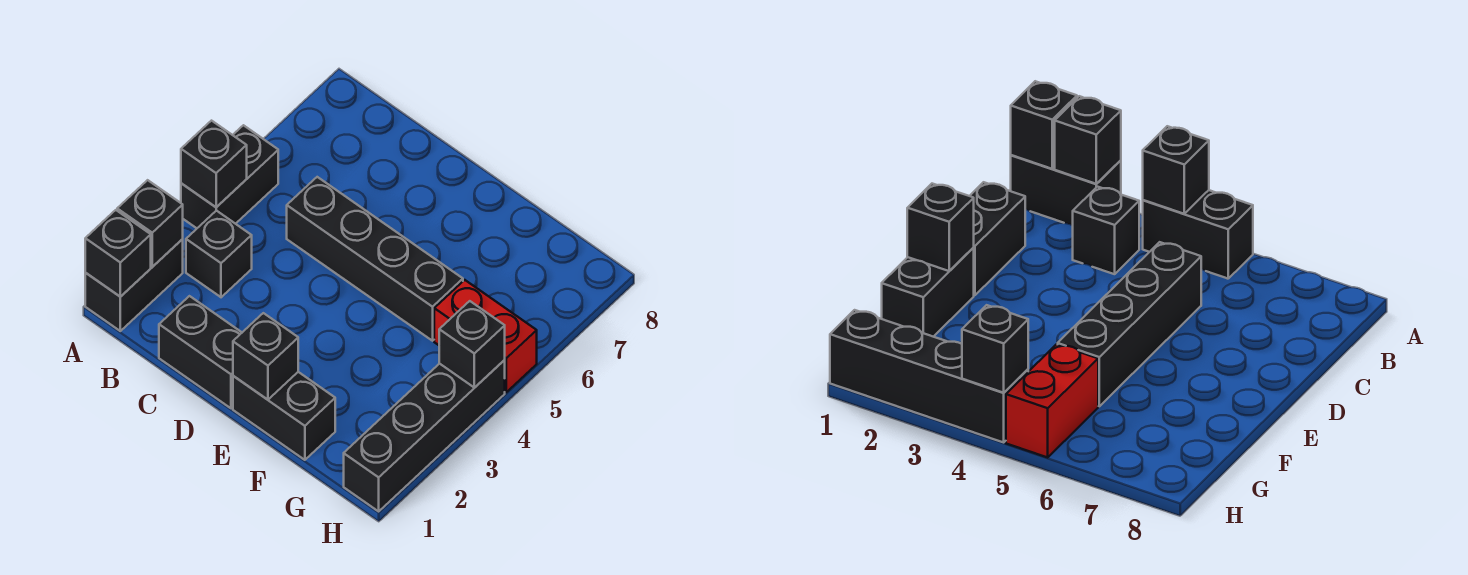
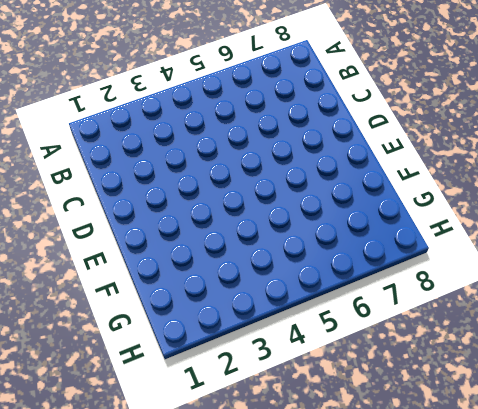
none -> black 1x2 brick [85,239,183,331]
none -> black 1x2 brick [181,125,278,228]
none -> black 1x1 brick [186,211,252,297]

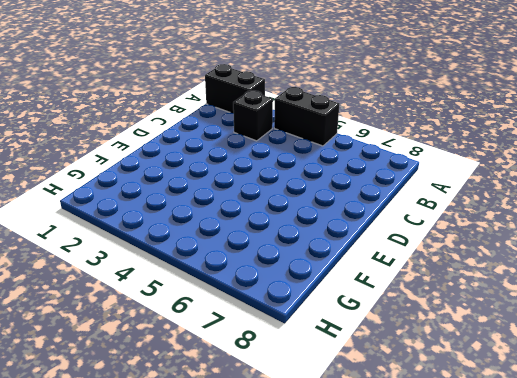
none -> black 1x2 brick [159,296,242,408]
none -> black 1x4 brick [287,177,463,341]
none -> black 1x2 brick [233,372,335,460]

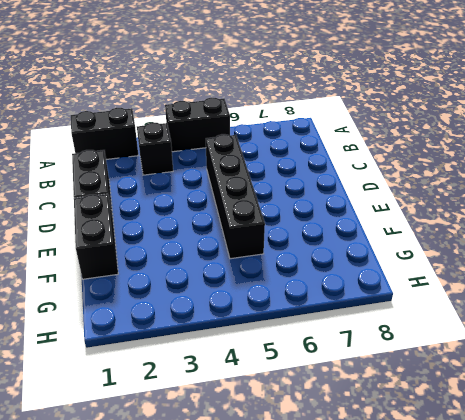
none -> red 1x2 brick [434,280,537,392]
none -> black 1x4 brick [344,360,505,511]
none -> black 1x1 brick [85,210,151,297]

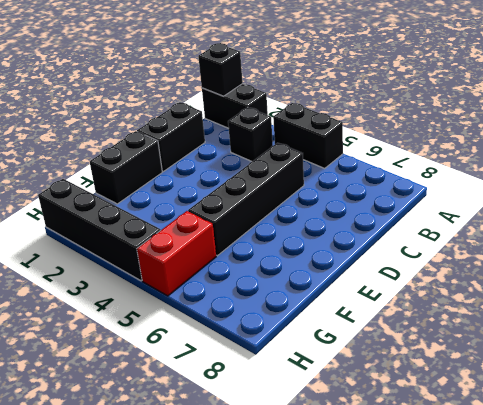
none -> black 1x1 brick [117,180,183,267]
none -> black 1x1 brick [181,121,247,207]
none -> black 1x1 brick [233,313,298,400]

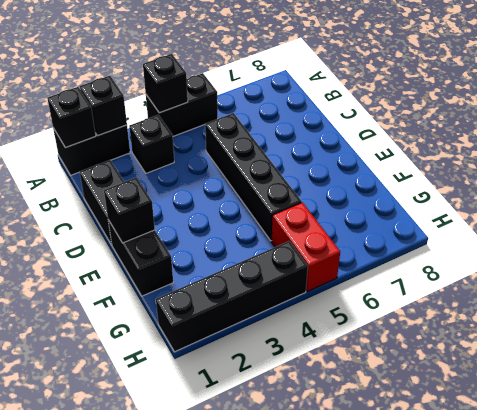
none -> black 1x1 brick [439,301,505,388]

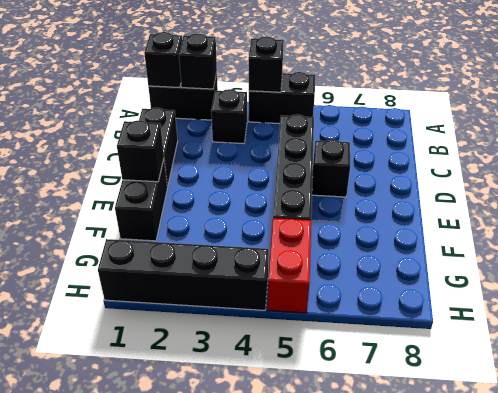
black 1x1 brick [312,140,350,197] -> black 1x1 brick moved to [439,301,505,388]

